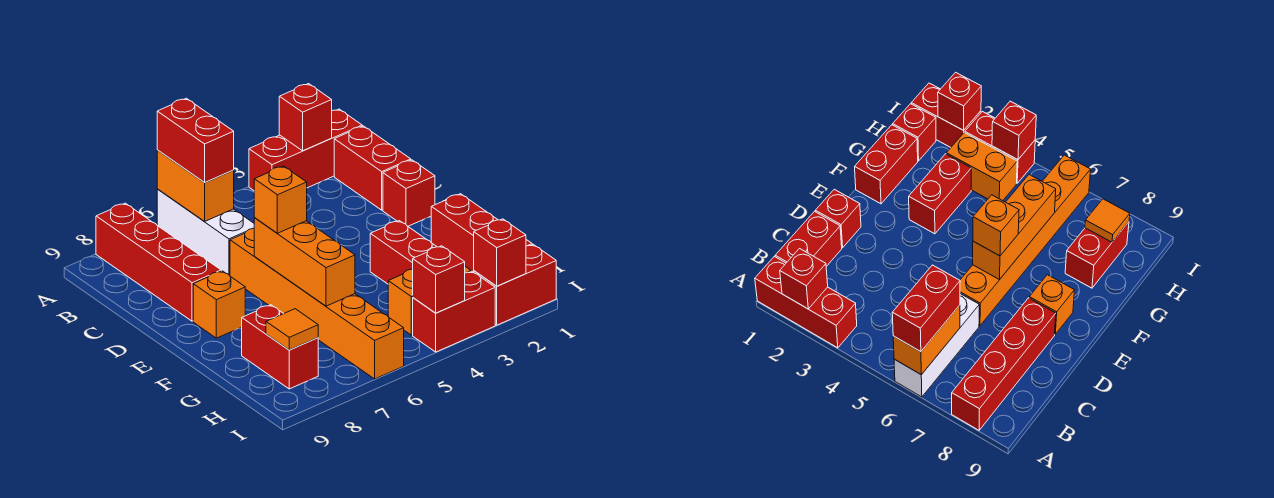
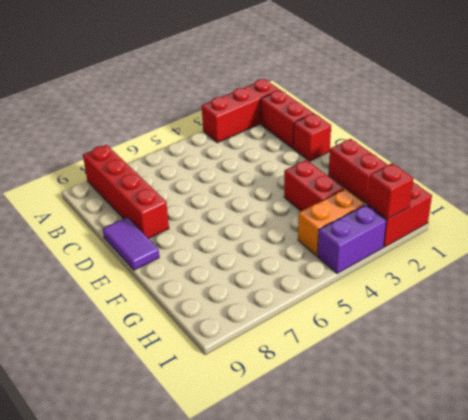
purple 1x2 tile [103,217,159,270] -> none
purple 1x2 brick [318,205,386,274] -> red 1x2 brick [413,271,495,352]
none -> white 1x3 brick [157,189,254,276]
none -> orange 1x6 brick [230,228,404,379]
none -> orange 1x1 brick [193,271,245,338]

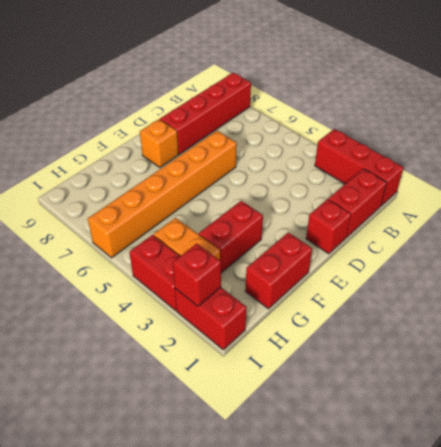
none -> white 1x3 brick [157,189,254,276]
none -> red 1x2 brick [242,305,318,389]
none -> red 1x1 brick [893,104,936,161]

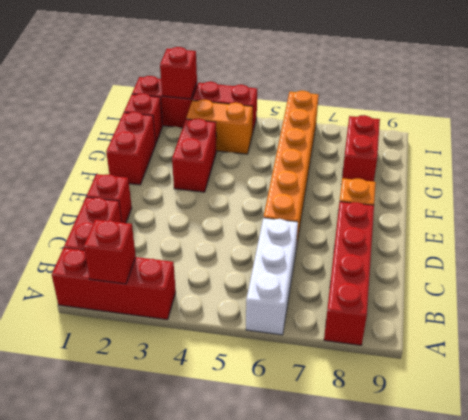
none -> orange 1x2 brick [157,150,234,222]
none -> orange 1x3 brick [254,218,355,306]
none -> orange 1x1 tile [266,309,318,350]

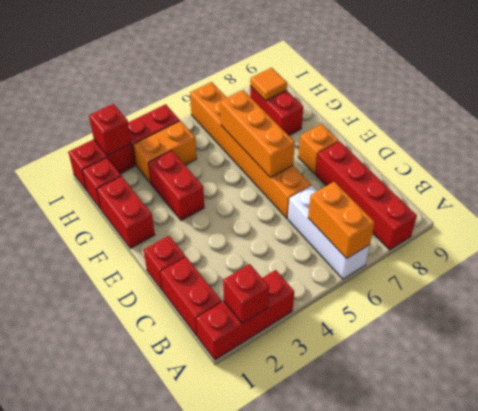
none -> red 1x1 brick [413,246,465,313]
none -> red 1x2 brick [157,98,234,183]
none -> orange 1x1 brick [254,166,307,233]

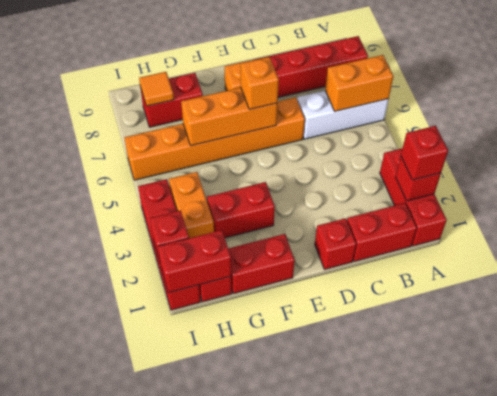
red 1x1 brick [401,126,448,180] -> red 1x1 brick moved to [413,246,465,313]
red 1x2 brick [158,230,231,293] -> red 1x2 brick moved to [157,98,234,183]

